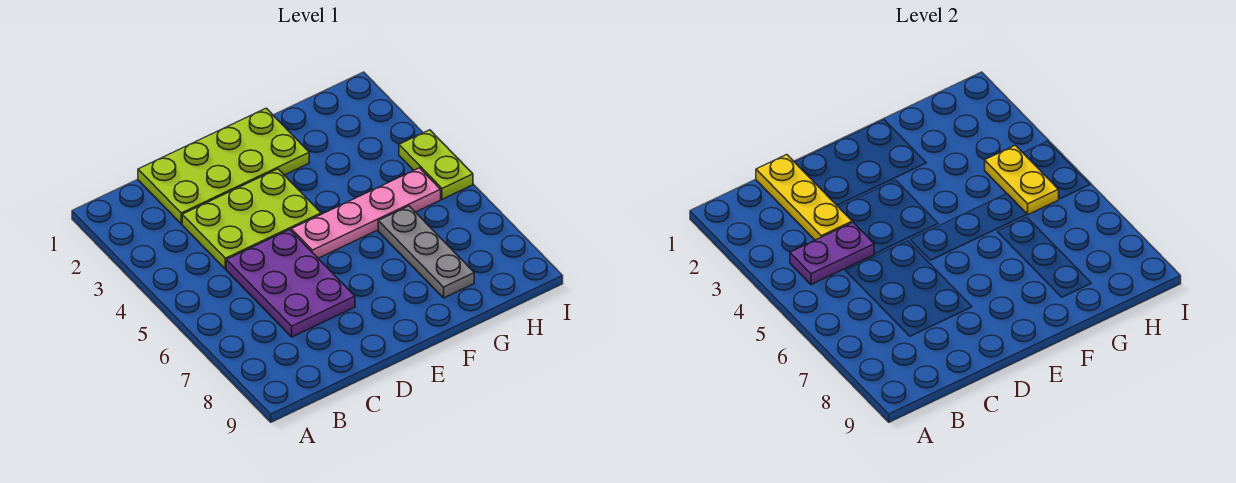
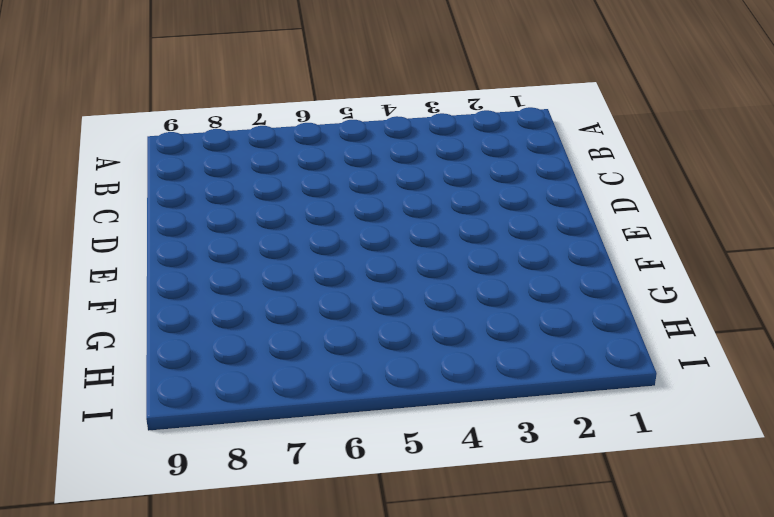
none -> lime 2x4 plate [138,108,309,224]
none -> lime 2x3 plate [182,169,321,269]

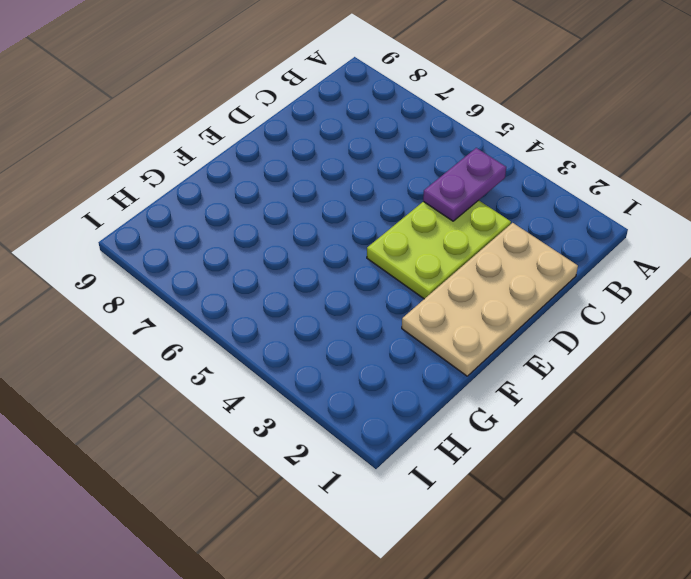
tan 2x4 plate [402,223,578,376] -> lime 2x4 plate [138,108,309,224]
none -> purple 2x3 plate [226,230,355,337]
none -> pink 1x4 plate [291,168,441,258]

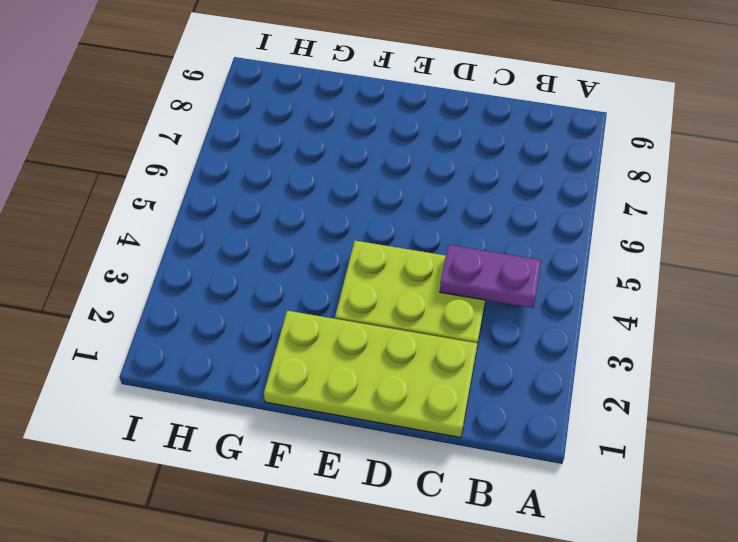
none -> purple 2x3 plate [226,230,355,337]
none -> pink 1x4 plate [291,168,441,258]

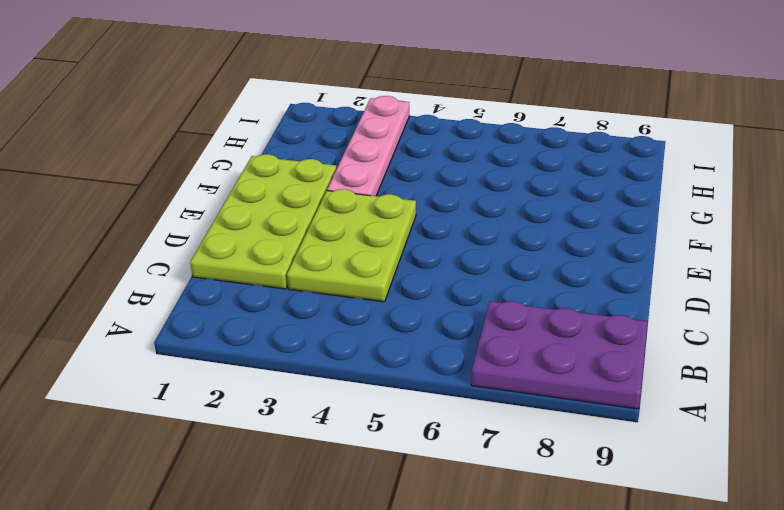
purple 2x3 plate [471,301,648,409] -> purple 2x3 plate moved to [226,230,355,337]
pink 1x4 plate [327,96,409,196] -> pink 1x4 plate moved to [291,168,441,258]
none -> grey 1x3 plate [378,206,474,298]
none -> lime 1x2 plate [399,130,473,199]

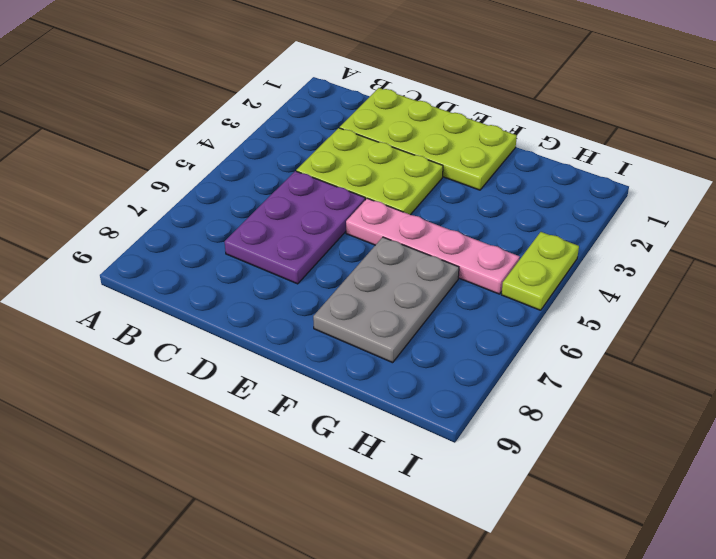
grey 2x3 plate [313,237,459,363] -> grey 1x3 plate [378,206,474,298]
none -> purple 1x2 plate [790,222,874,285]
none -> yellow 1x3 plate [756,155,852,240]

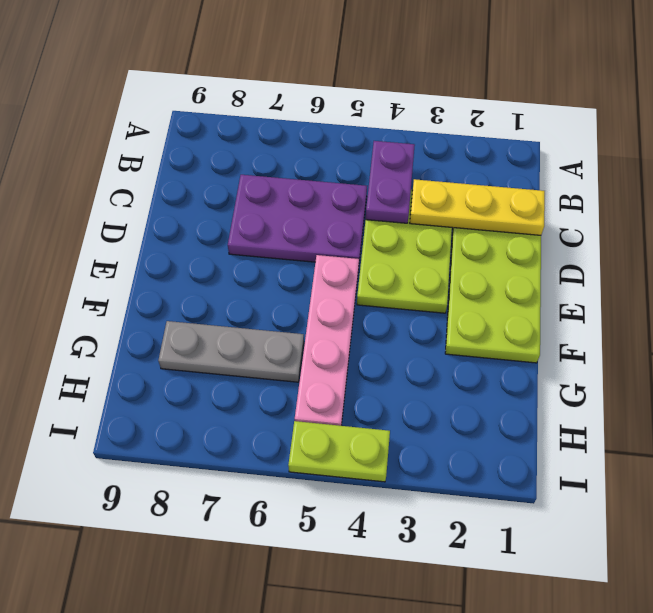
none -> yellow 1x2 plate [985,145,1059,215]

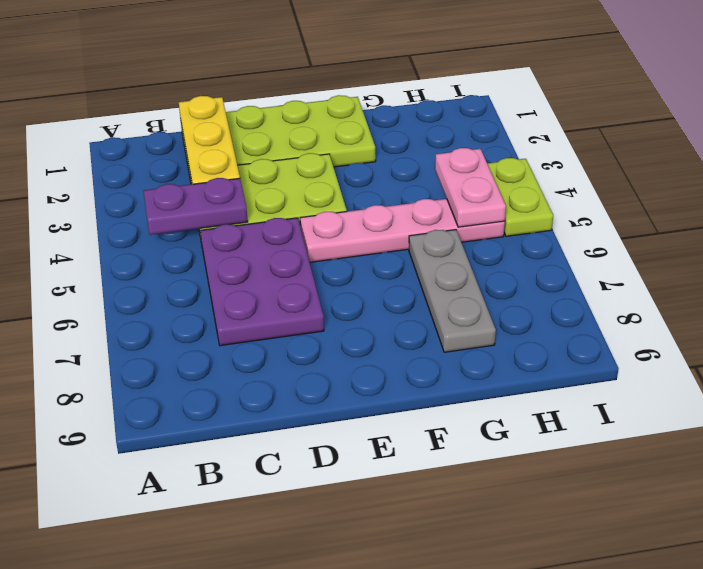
pink 1x2 plate [435,148,506,227] -> yellow 1x2 plate [985,145,1059,215]

